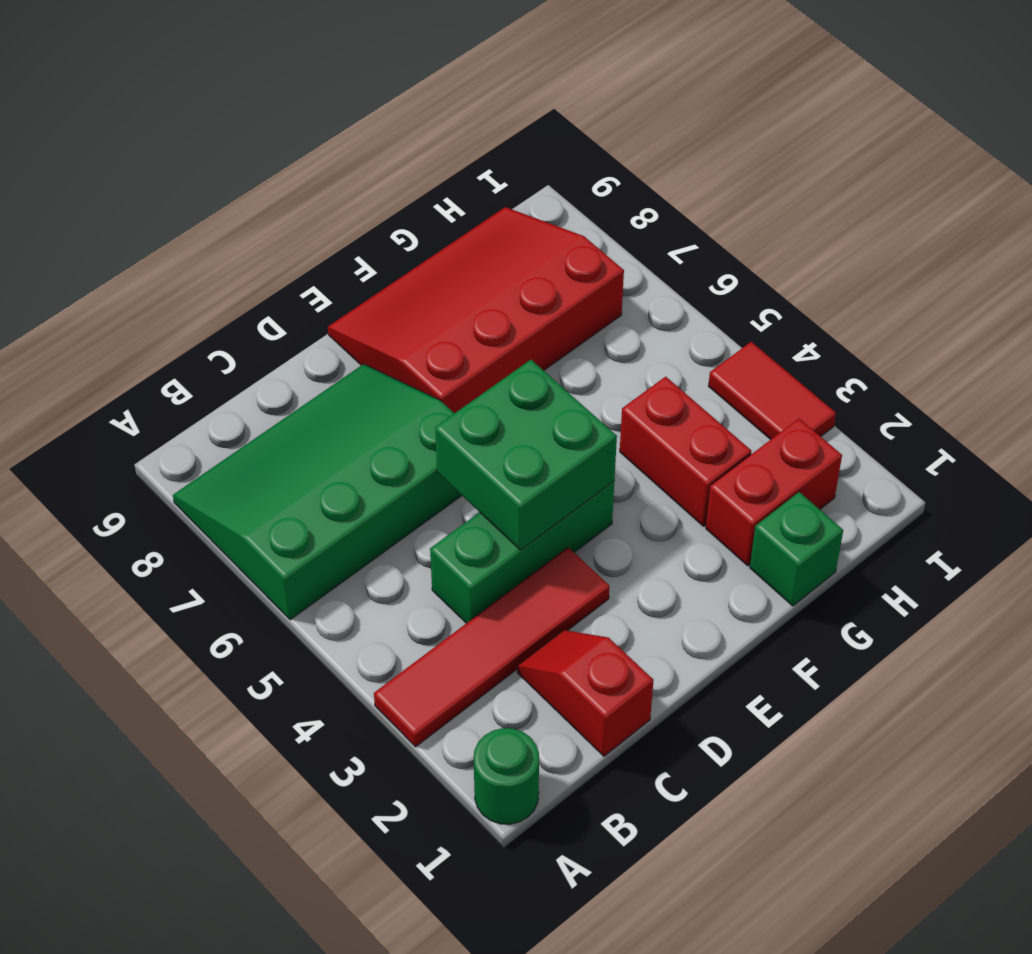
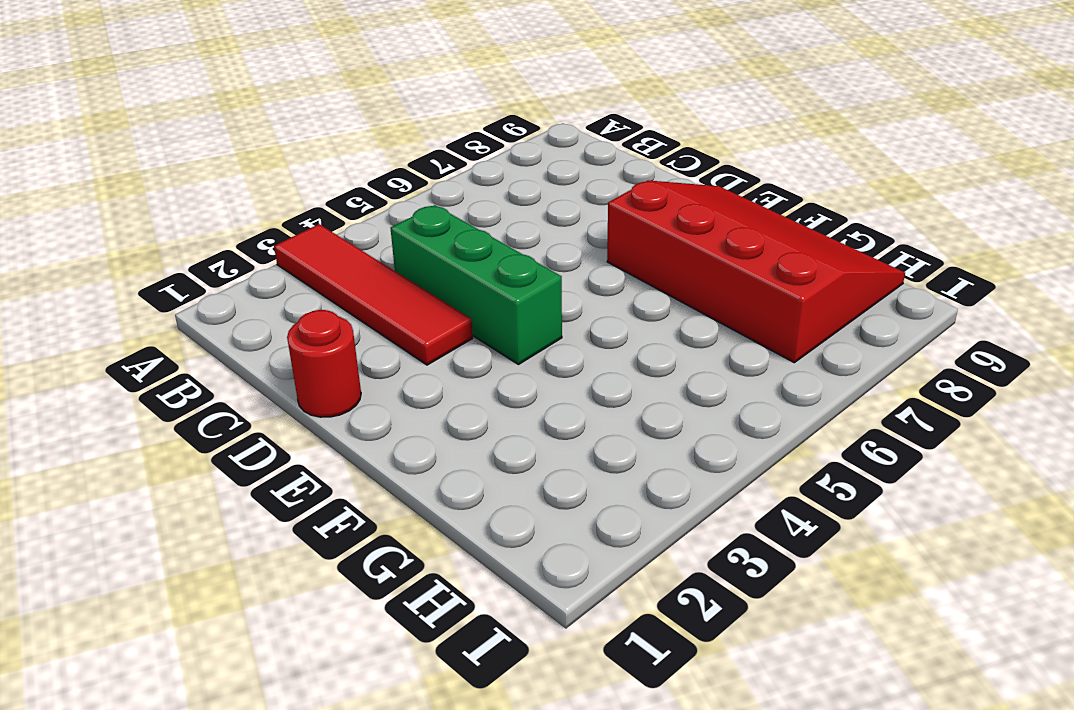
red 1x1 round brick [287,310,361,417] -> none
none -> green 1x1 round brick [474,728,539,824]
none -> green 3x4 slope [173,364,462,620]

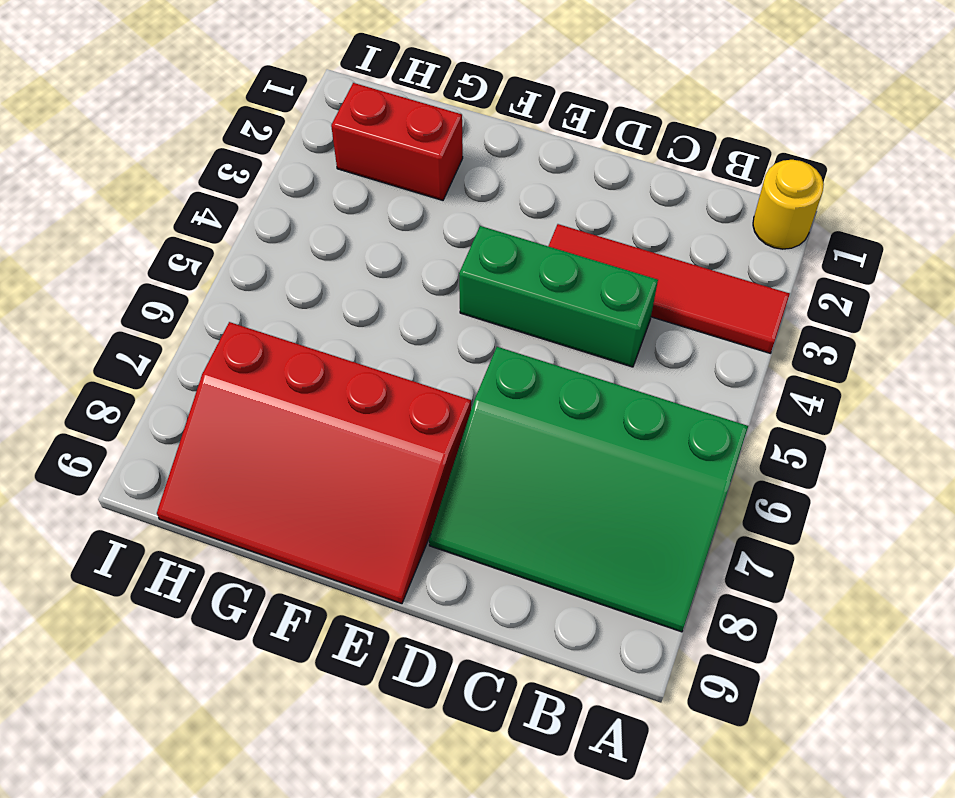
yellow 1x1 round brick [753,160,824,249] -> green 1x1 round brick [474,728,539,824]
none -> red 1x2 slope [517,630,654,756]
none -> green 1x1 brick [750,492,843,606]

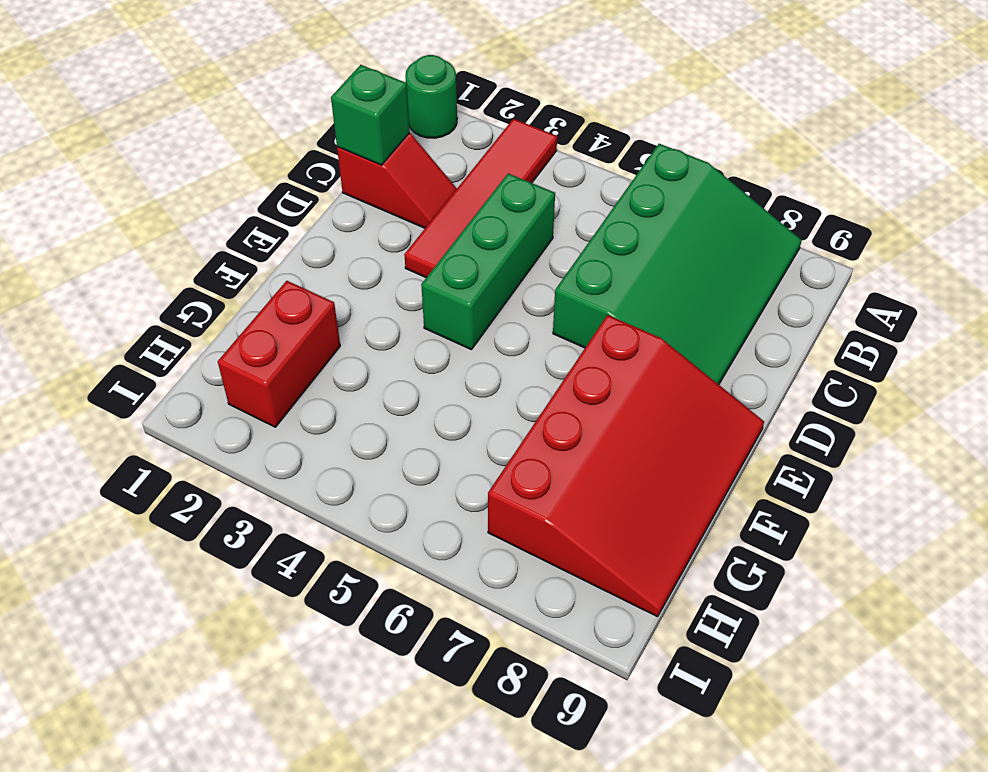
green 1x1 brick [331,65,410,165] -> green 1x1 brick moved to [750,492,843,606]
none -> red 1x2 brick [620,377,752,526]
none -> red 1x2 tile [708,342,836,440]

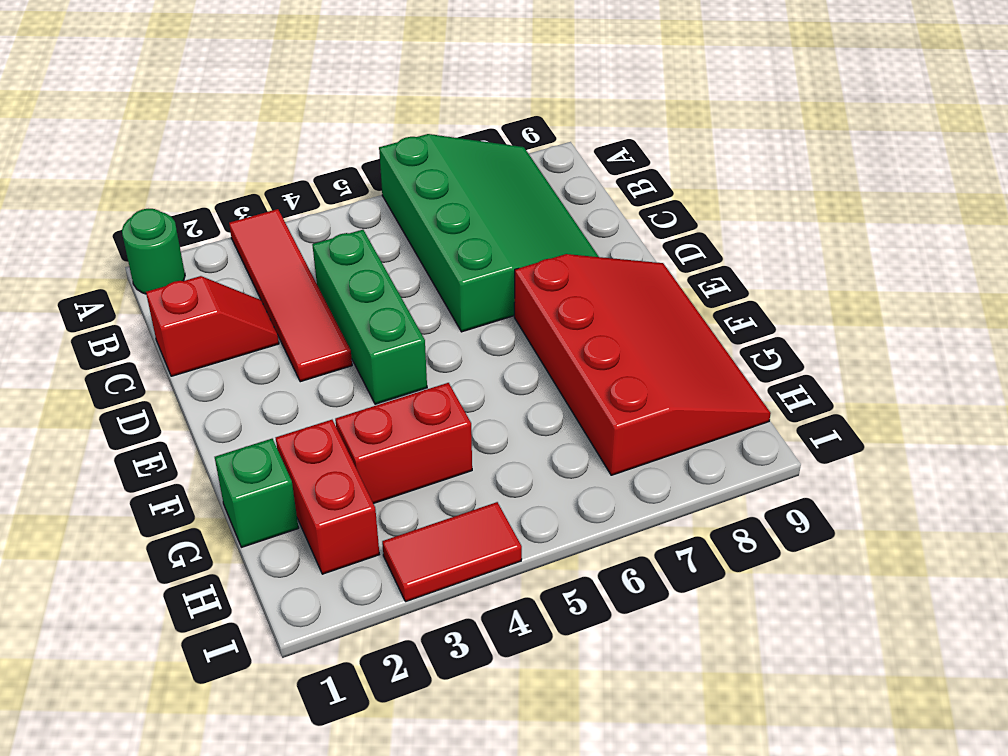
none -> green 2x2 brick [435,360,617,550]

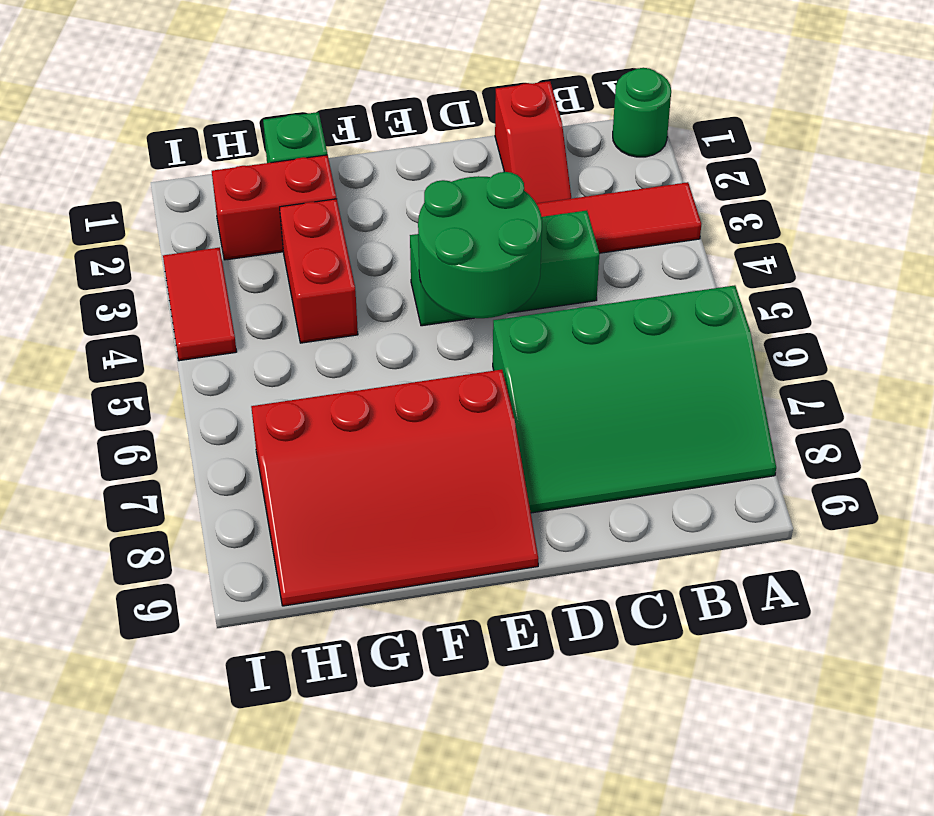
green 2x2 round brick [418,172,542,318] -> green 2x2 brick [435,360,617,550]

